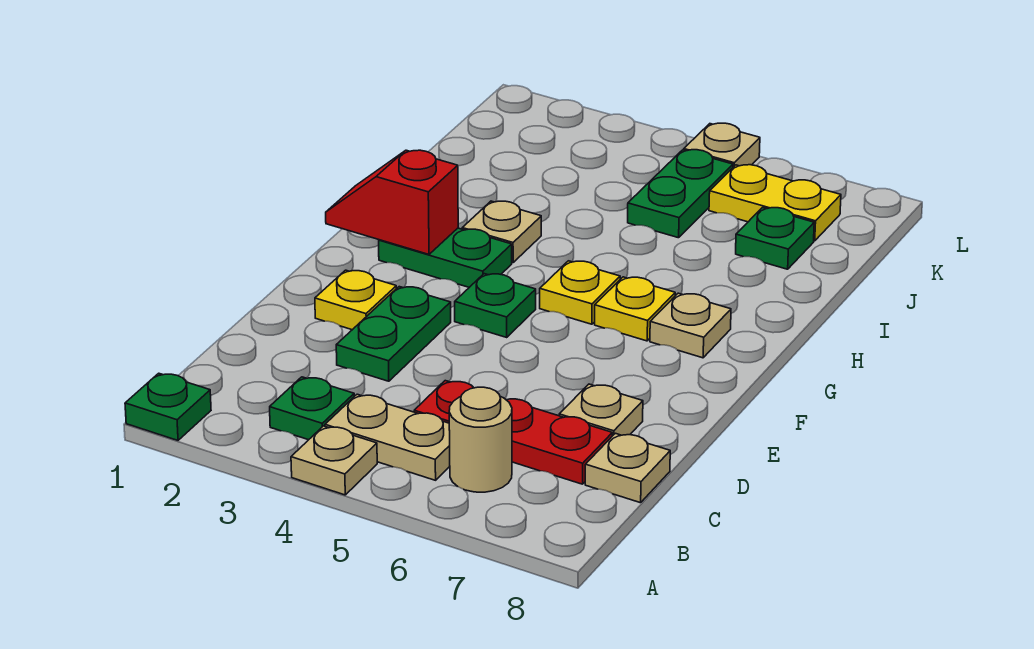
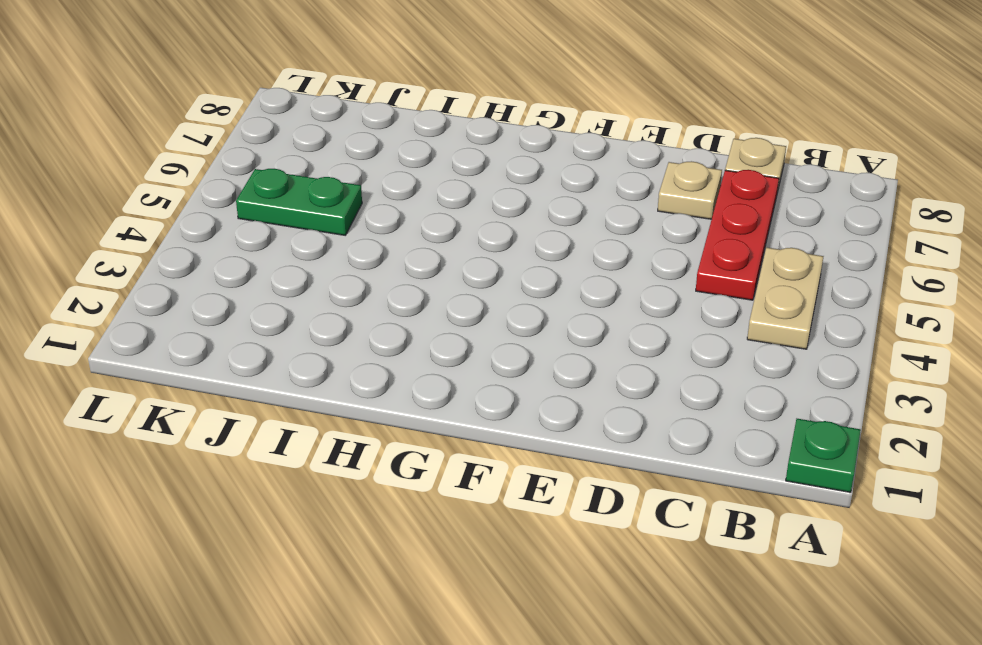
none -> tan 1x1 plate [291,426,377,495]
none -> green 1x1 plate [270,377,354,440]
none -> tan 1x1 round brick [449,387,512,492]

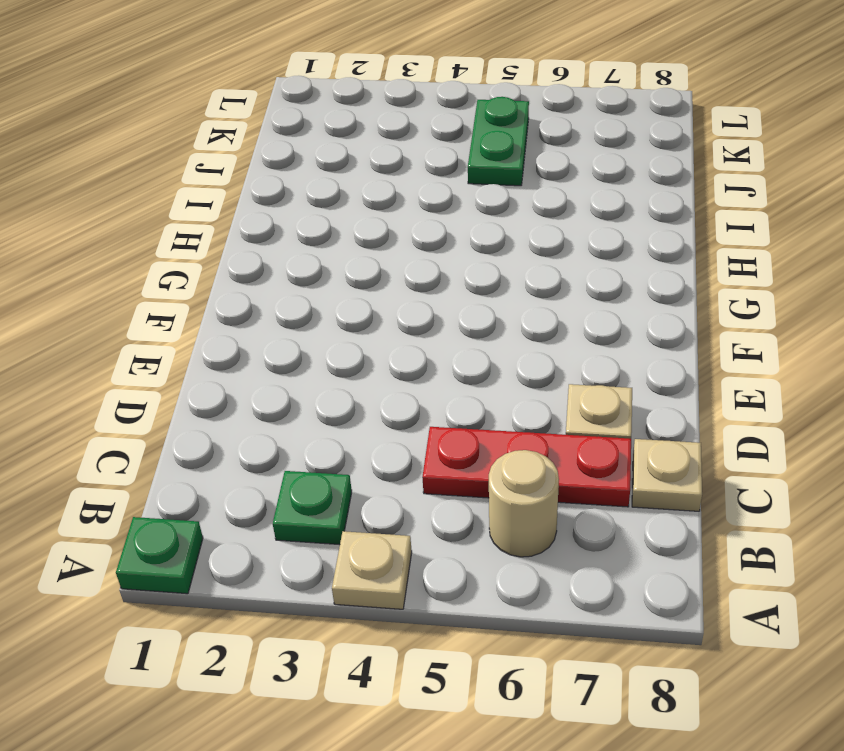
none -> tan 1x2 plate [325,394,450,480]
none -> green 1x2 plate [336,287,451,381]
none -> yellow 1x1 plate [315,270,396,330]

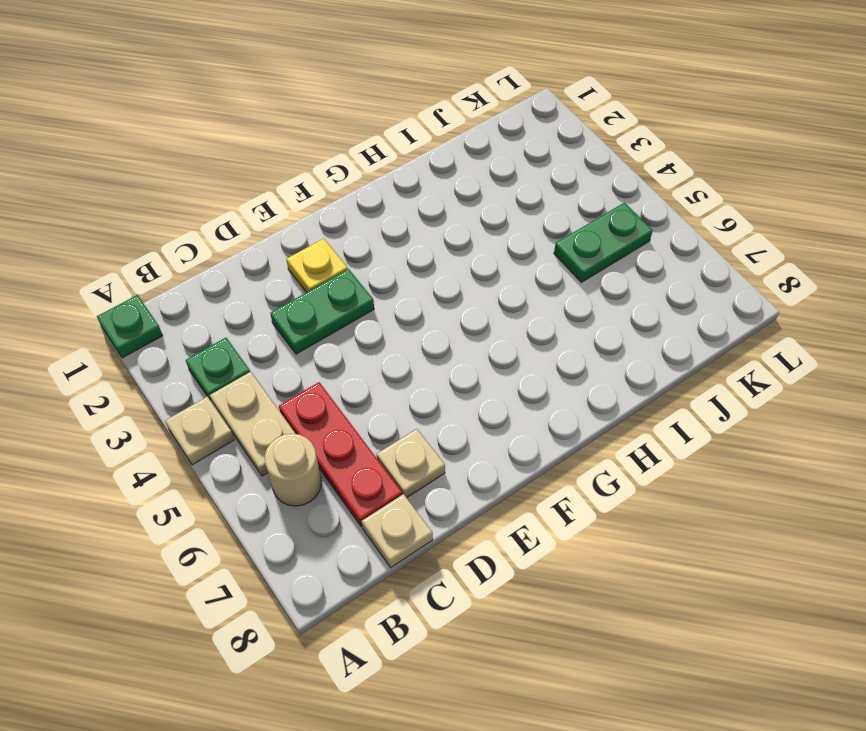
none -> green 1x1 plate [455,274,536,337]
none -> green 1x2 plate [379,228,512,287]
none -> yellow 1x1 plate [540,261,620,324]

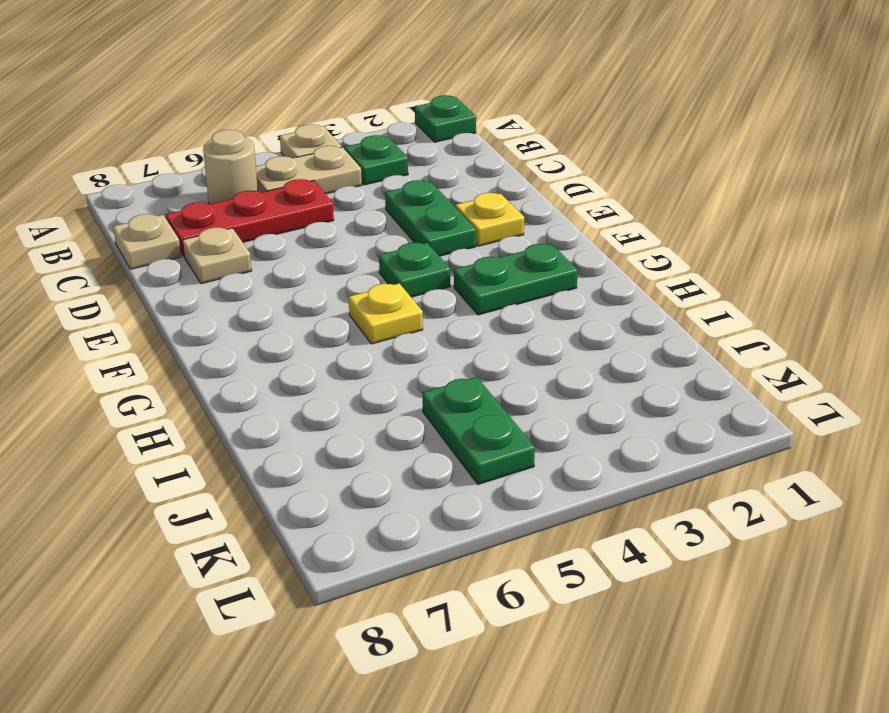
none -> yellow 1x1 plate [595,277,675,341]
none -> tan 1x1 plate [650,293,731,358]
none -> tan 1x1 plate [462,201,541,263]

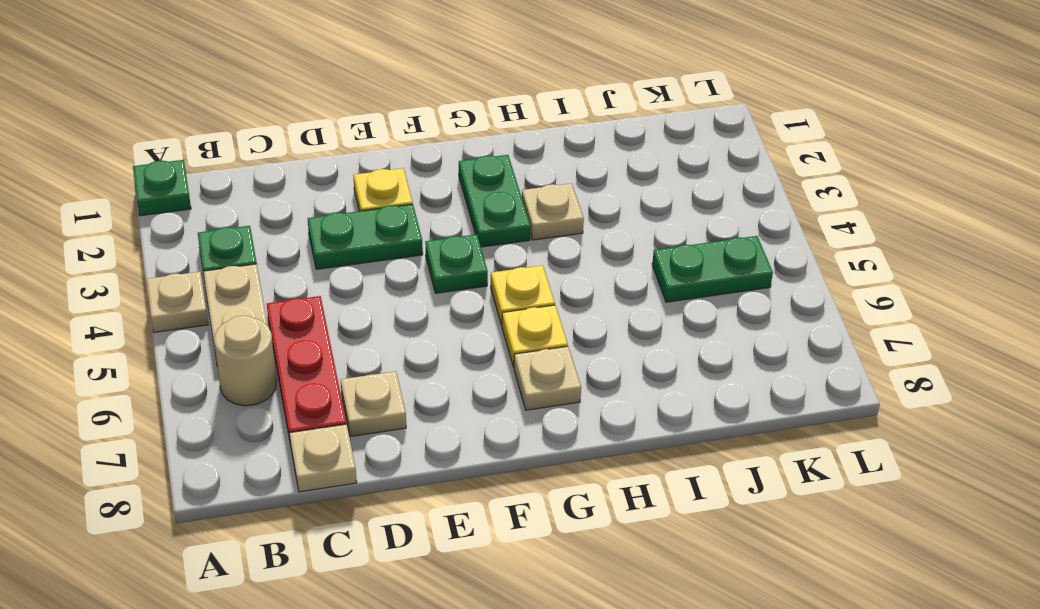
none -> green 1x1 plate [736,208,814,269]
none -> yellow 1x2 plate [709,165,841,241]
none -> tan 1x1 plate [684,123,760,167]

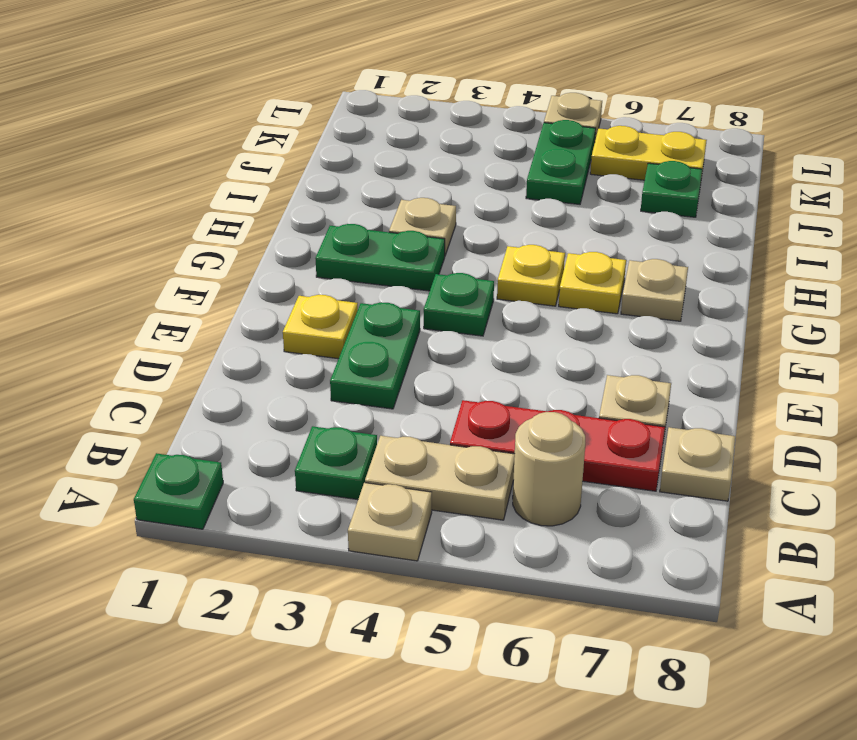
none -> red 1x2 slope [326,150,458,254]

